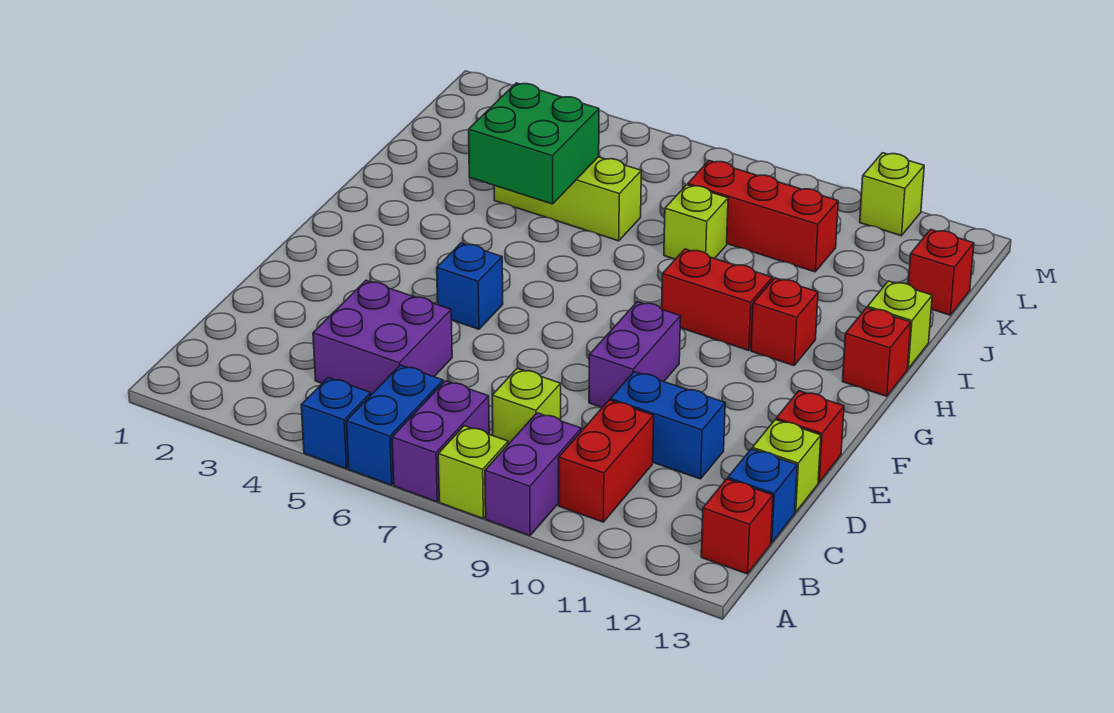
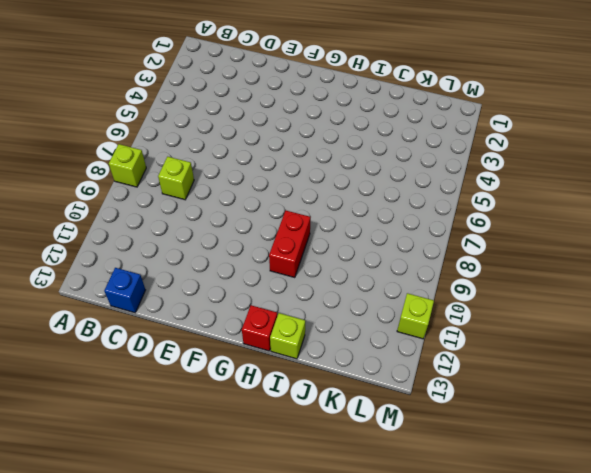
none -> blue 1x1 brick [301,378,371,469]
none -> blue 1x2 brick [346,365,443,485]
none -> purple 1x2 brick [392,381,489,502]

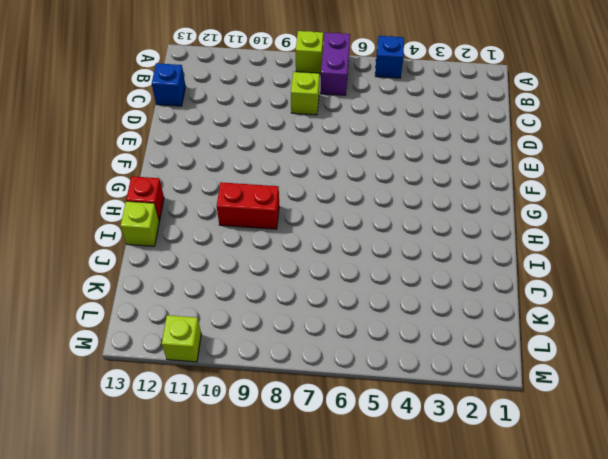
none -> blue 1x2 brick [346,365,443,485]
none -> purple 1x2 brick [485,413,581,536]
none -> red 1x2 brick [559,400,654,522]

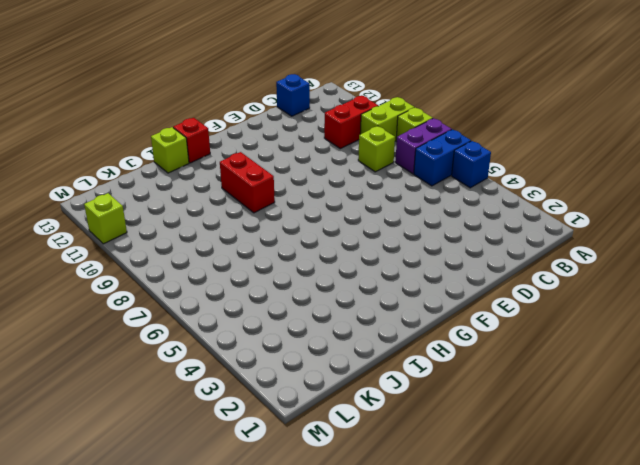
lime 1x2 brick [360,97,414,141] -> purple 1x2 brick [485,413,581,536]
none -> red 1x1 brick [701,479,773,574]
none -> purple 2x2 brick [313,281,452,395]
none -> blue 1x2 brick [610,372,725,479]

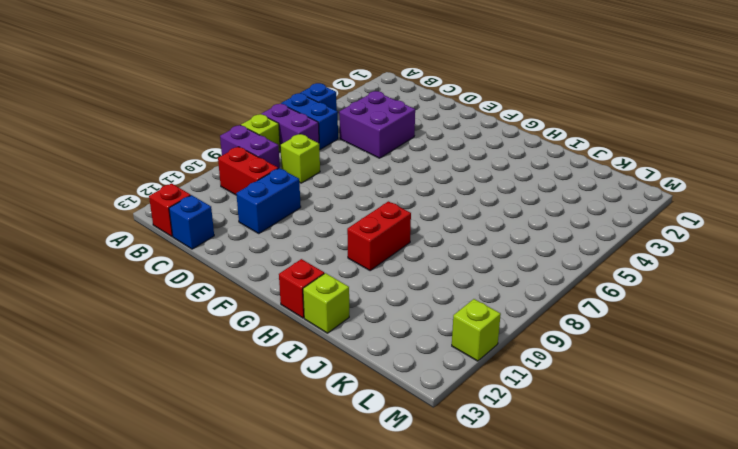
none -> lime 1x1 brick [752,420,821,512]
none -> purple 1x2 brick [589,302,681,407]
none -> red 1x1 brick [776,391,844,482]

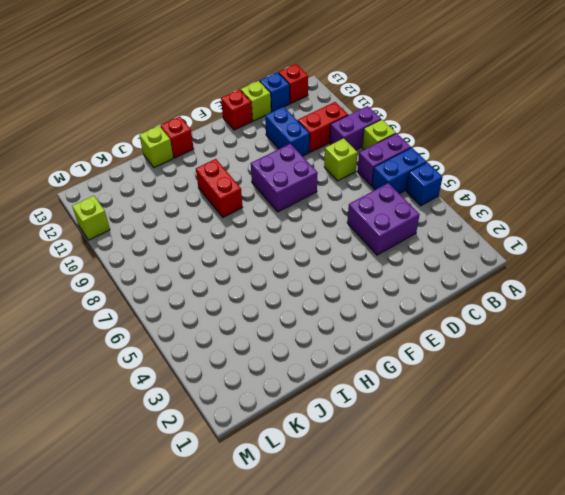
purple 2x2 brick [251,144,318,212] -> purple 1x2 brick [589,302,681,407]
none -> blue 1x1 brick [437,243,503,329]
none -> red 1x1 brick [751,278,818,366]
none -> lime 1x3 brick [494,157,641,241]

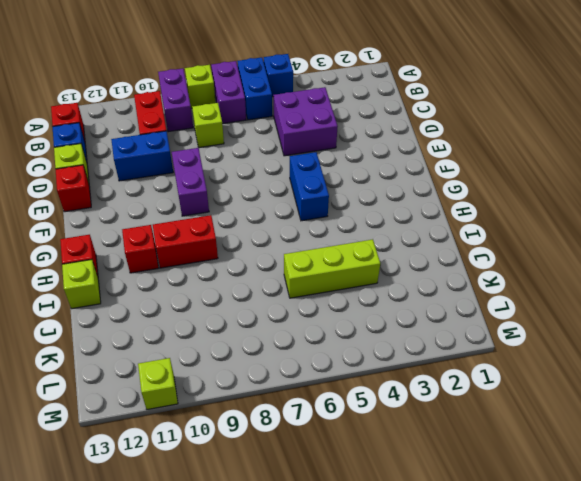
blue 1x2 brick [290,152,329,221] -> blue 1x1 brick [437,243,503,329]
none -> lime 1x1 brick [664,185,728,259]
none -> red 1x3 brick [688,161,838,272]
none -> red 1x1 brick [908,229,974,315]

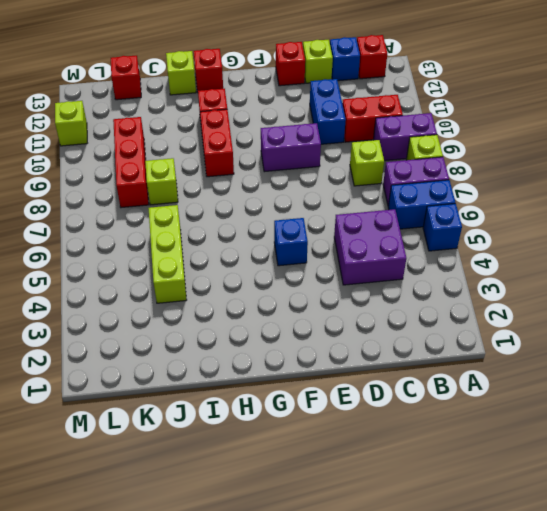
none -> green 2x2 brick [469,83,599,204]

